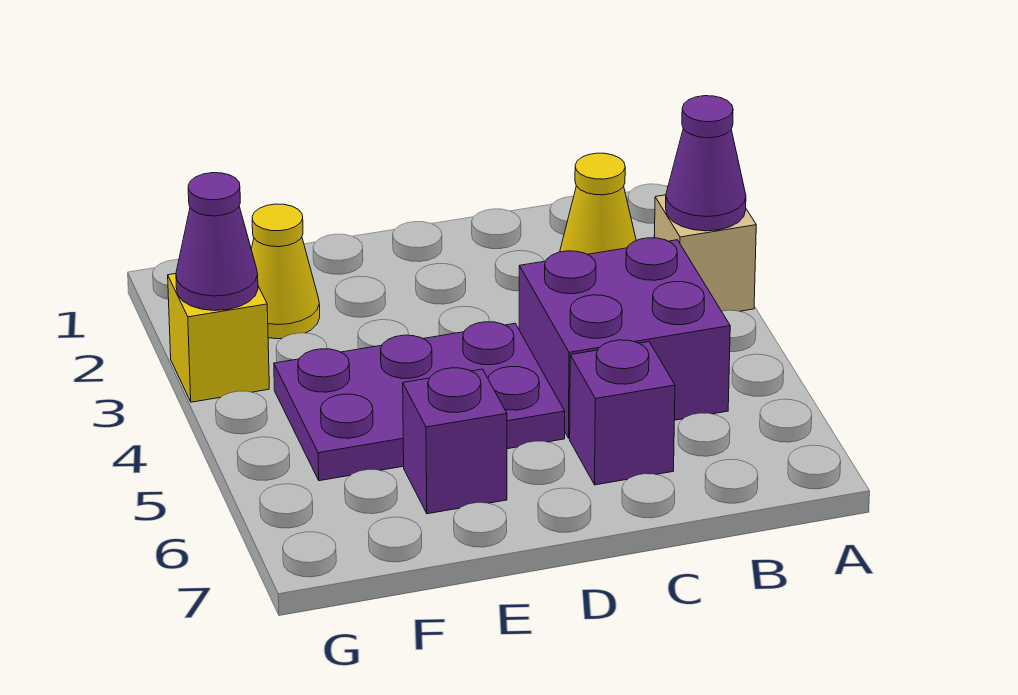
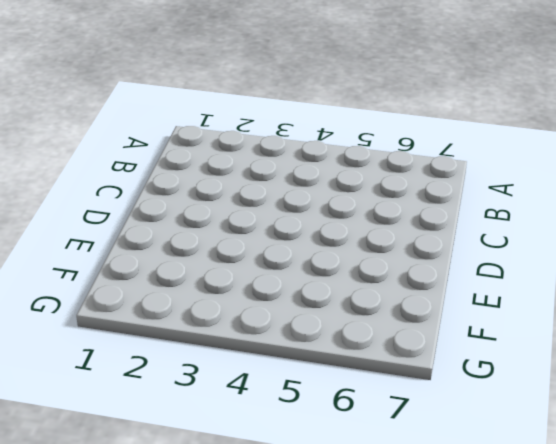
none -> tan 1x1 brick [655,195,756,311]
none -> yellow 1x1 cone [560,153,636,254]

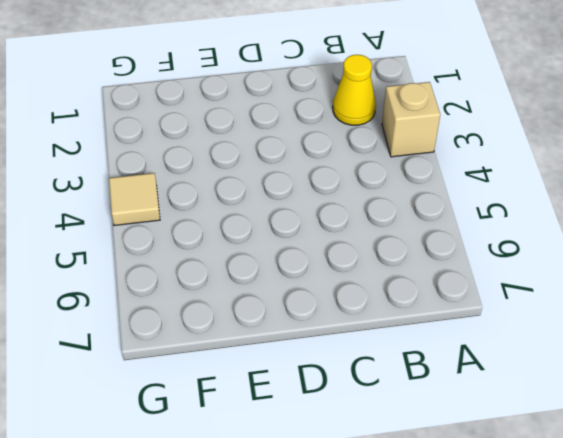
tan 1x1 tile [109,173,160,226] -> none
none -> purple 2x2 brick [519,238,730,438]
none -> purple 1x1 brick [570,340,675,485]

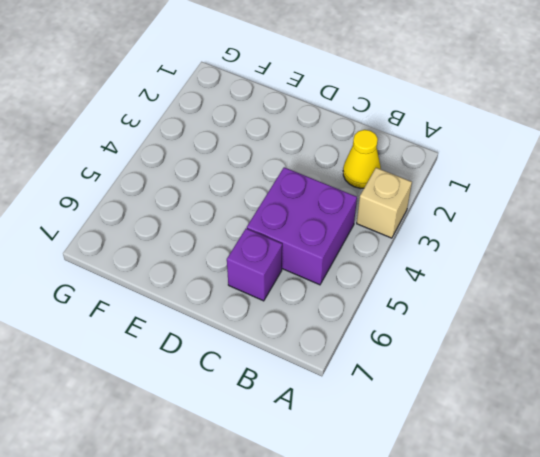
none -> purple 2x3 plate [274,322,565,481]
none -> purple 1x1 brick [403,368,507,514]

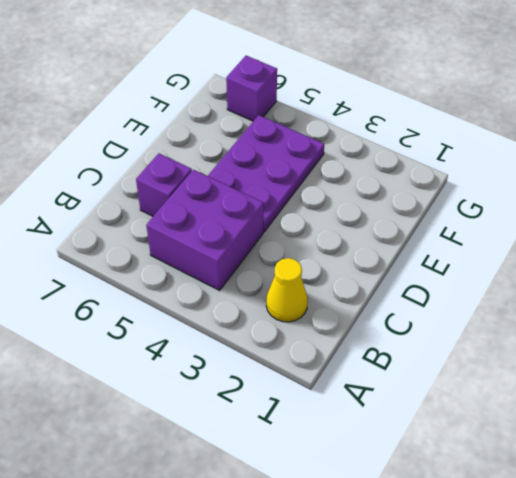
purple 1x1 brick [226,56,277,121] -> purple 1x1 brick moved to [403,368,507,514]
none -> tan 1x1 brick [655,195,756,311]
none -> yellow 1x1 cone [251,204,320,339]

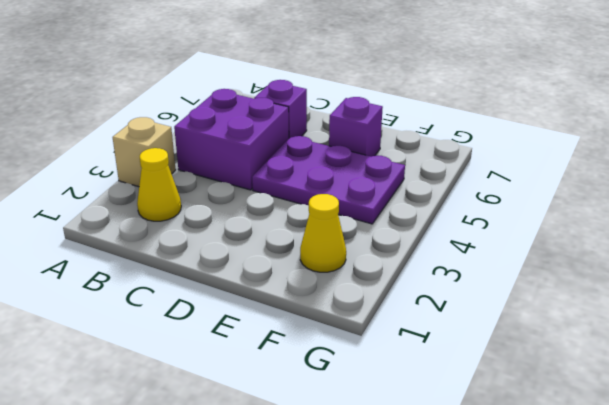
none -> yellow 1x1 brick [168,274,269,402]
none -> purple 1x1 cone [666,96,746,231]

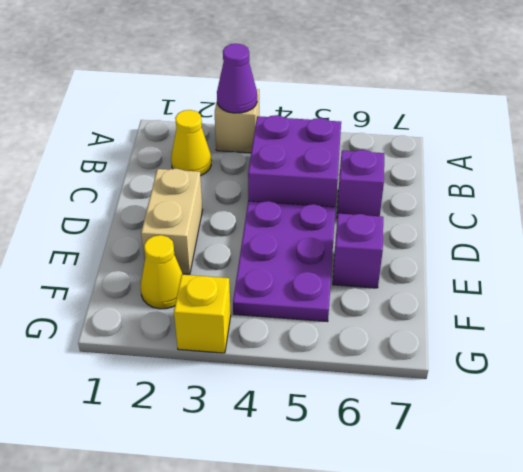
tan 1x2 brick [141,169,203,274] -> none
none -> purple 1x1 cone [176,173,258,311]

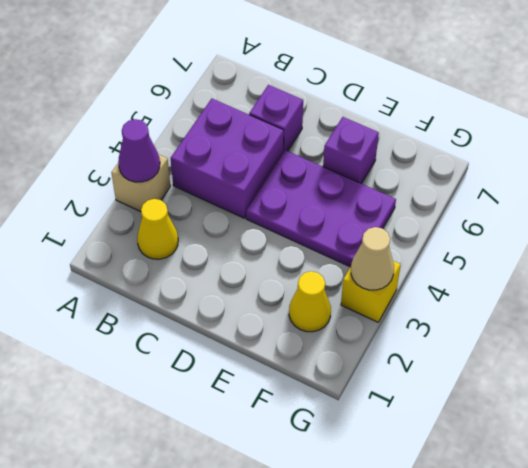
tan 1x1 cone [351,227,394,290] -> purple 1x1 cone [176,173,258,311]

